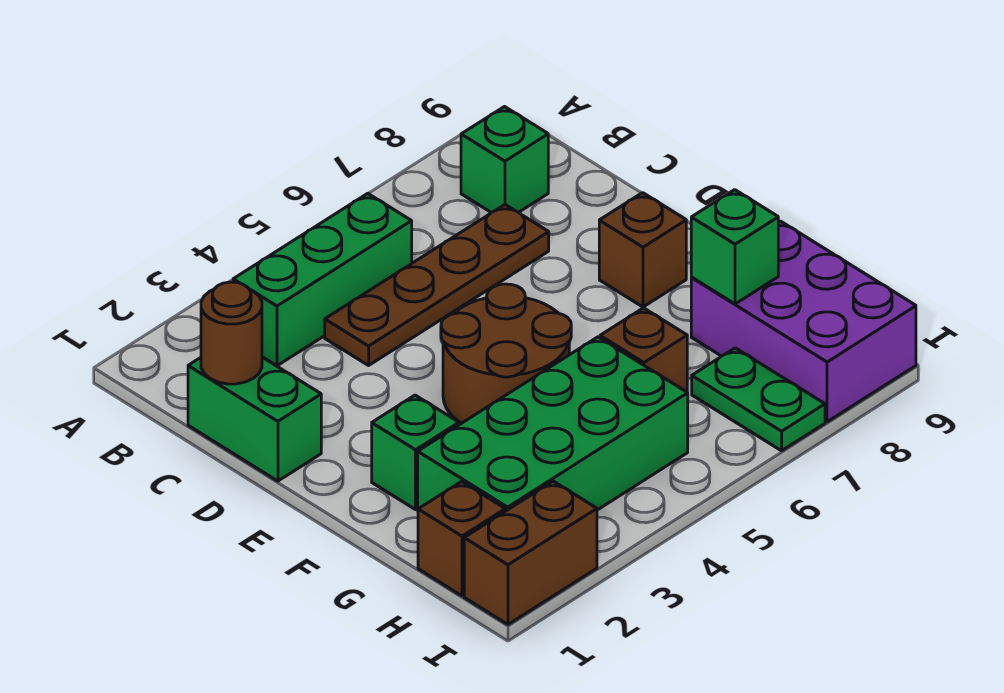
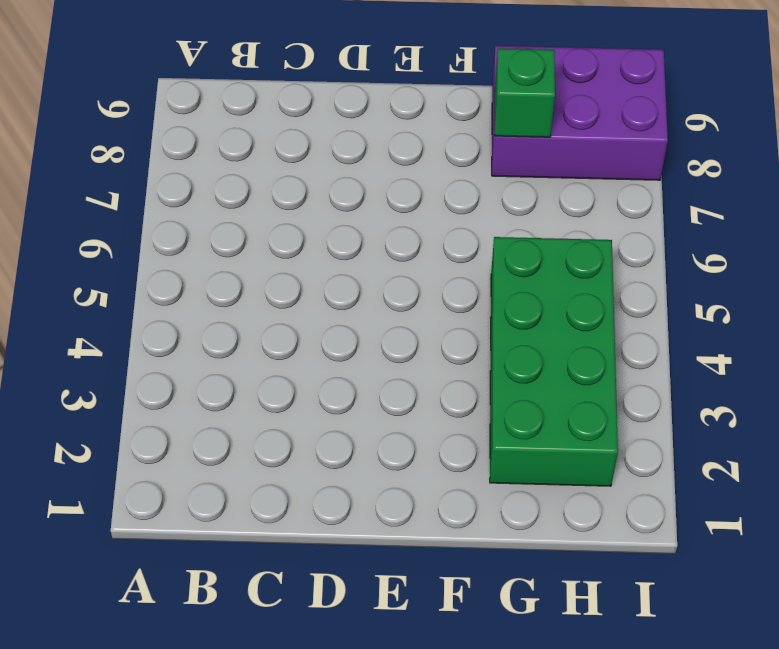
none -> green 1x3 brick [233,193,412,366]
none -> green 1x1 brick [461,107,548,213]
none -> green 1x2 brick [188,357,321,481]

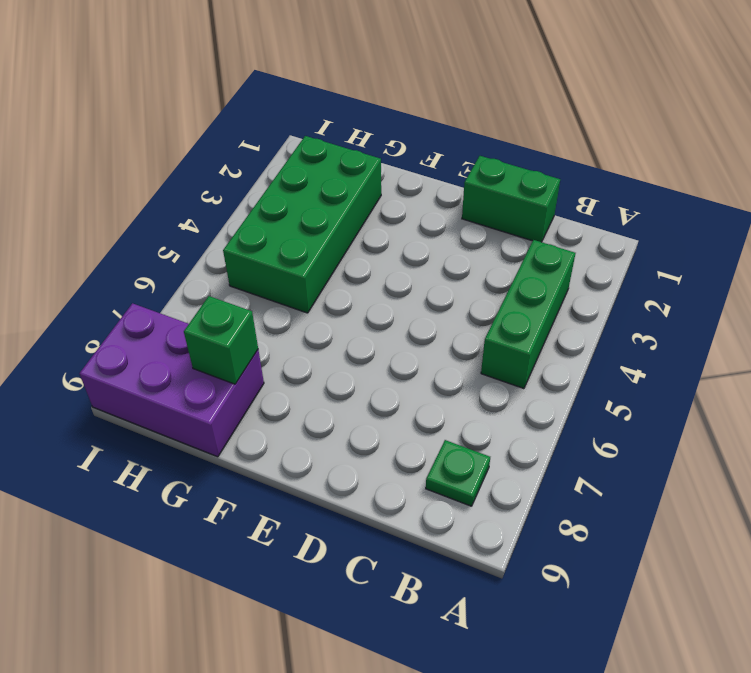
green 1x1 plate [426,440,490,506] -> green 1x1 brick [461,107,548,213]
none -> brown 1x4 plate [325,205,549,365]
none -> brown 2x2 round brick [441,284,571,423]
none -> brown 1x1 brick [599,193,686,307]

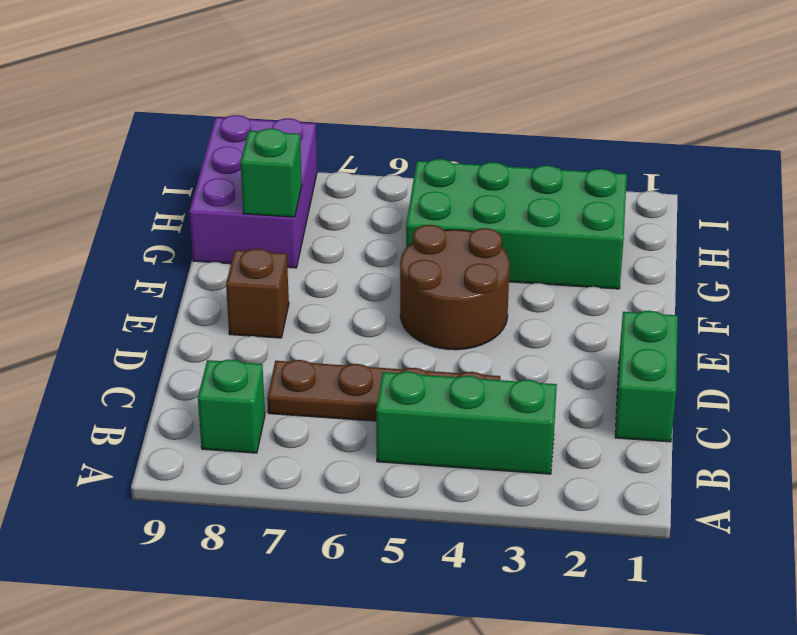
none -> green 1x1 brick [372,395,459,510]
none -> brown 1x1 brick [600,308,687,392]
none -> brown 1x1 brick [418,482,505,596]

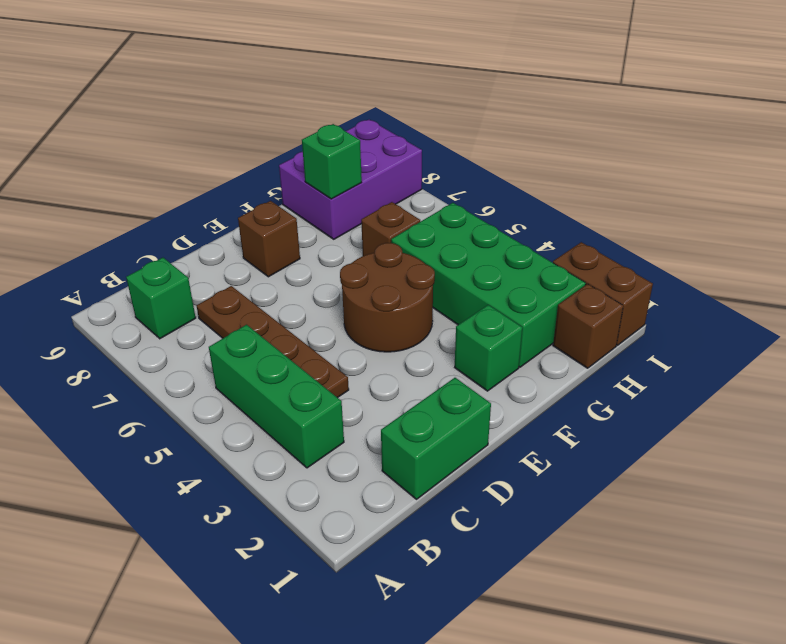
none -> green 1x2 plate [692,348,825,451]
none -> brown 1x1 round brick [201,282,262,384]

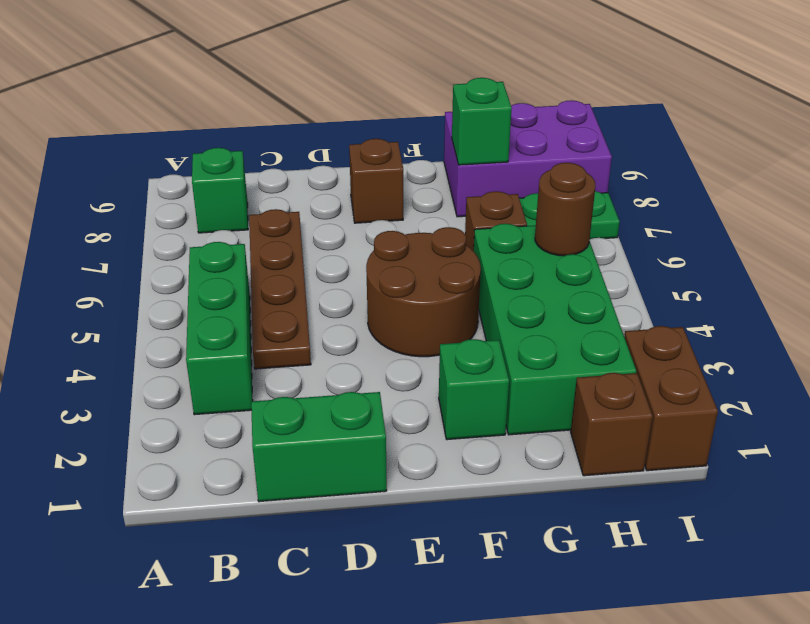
brown 1x1 round brick [535,163,595,256] -> brown 1x1 round brick moved to [201,282,262,384]

